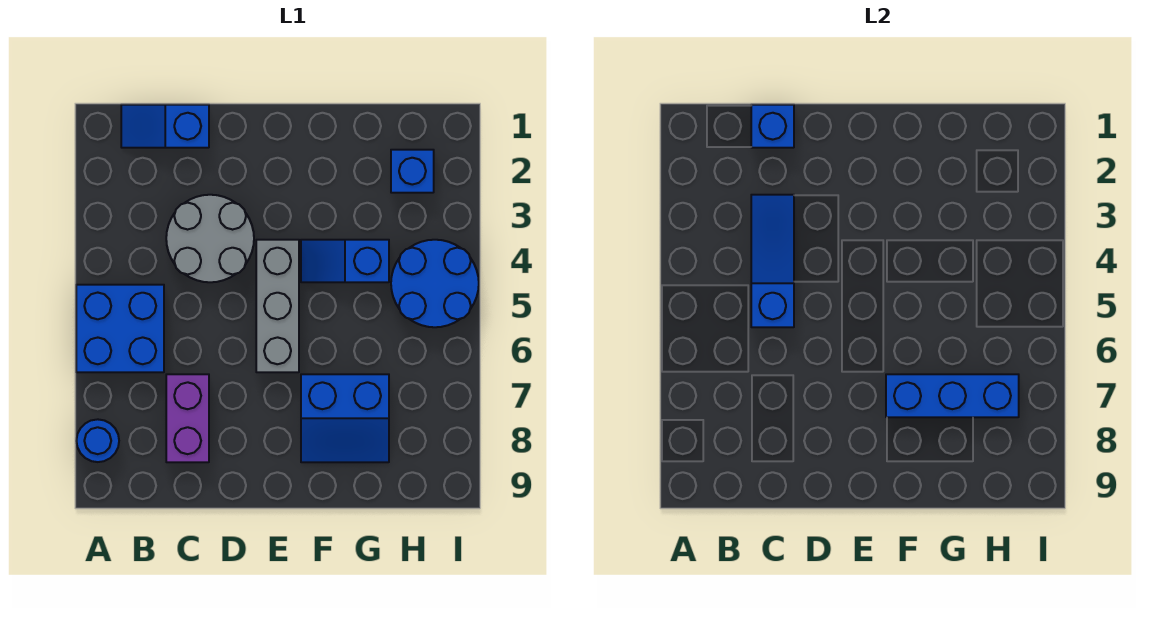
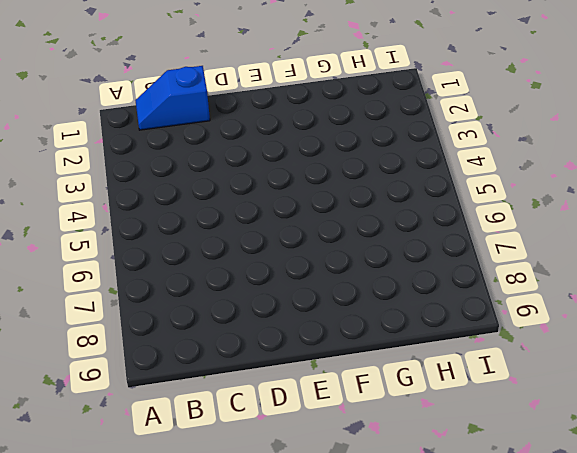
none -> blue 2x2 brick [76,285,164,372]
none -> blue 1x1 round brick [76,419,119,462]
none -> grey 2x2 round brick [166,195,254,282]

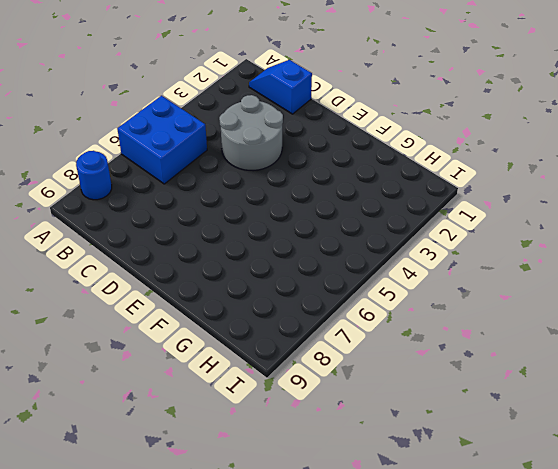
none -> purple 1x2 brick [166,374,209,462]
none -> grey 1x3 brick [256,240,299,372]
none -> blue 1x2 slope [301,240,389,282]

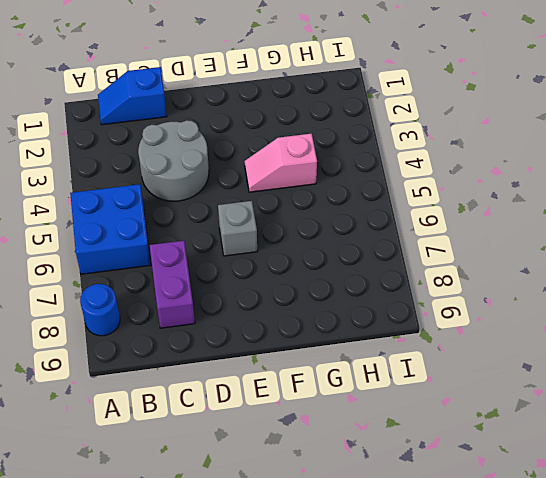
grey 1x1 brick [218,201,257,256] -> grey 1x3 brick [256,240,299,372]
pink 1x2 slope [244,134,317,192] -> blue 1x2 slope [301,240,389,282]
none -> blue 2x2 slope [301,374,389,462]
none -> blue 1x1 brick [391,150,434,193]
none -> blue 2x2 round brick [391,240,479,327]

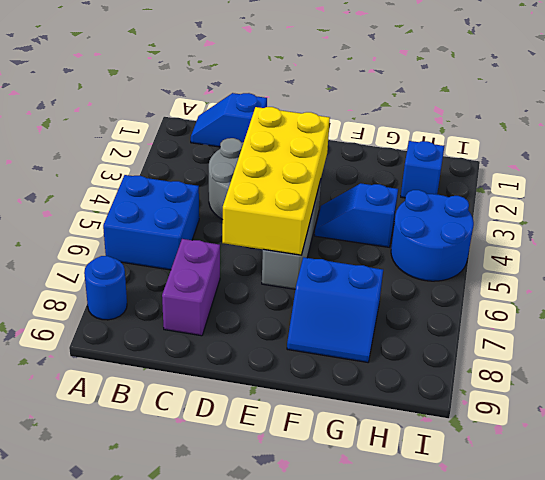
yellow 2x4 brick [222,107,330,255] -> none
none -> blue 1x1 brick [751,105,794,148]
none -> blue 1x3 slope [751,195,794,327]
none -> blue 1x3 brick [886,374,1019,417]

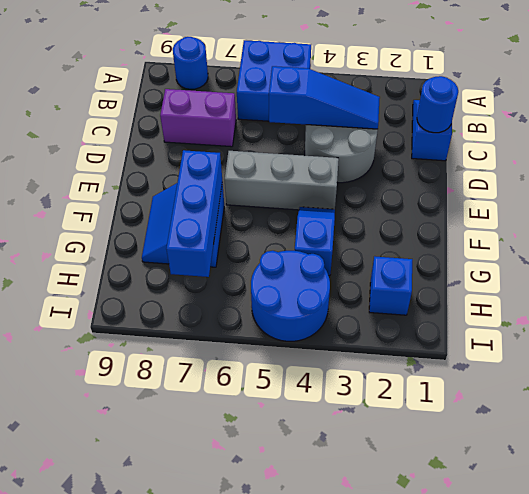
blue 1x1 round brick [417,76,458,133] -> blue 1x1 brick [751,105,794,148]

